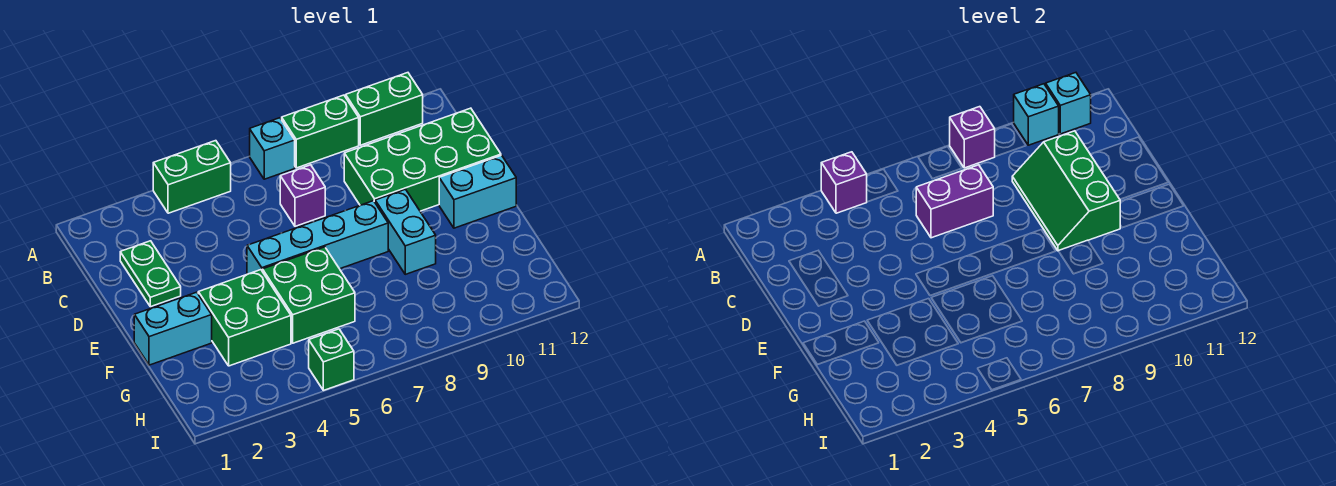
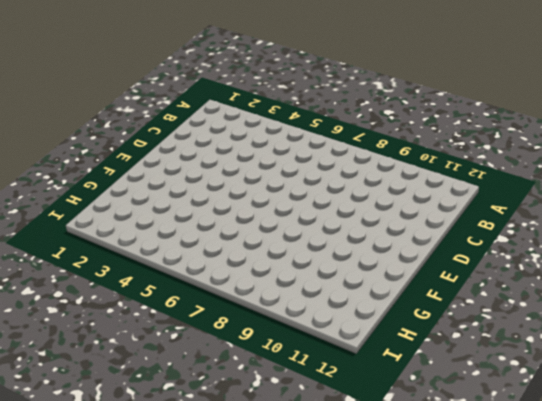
none -> green 1x2 brick [153,141,231,213]
none -> cyan 1x1 brick [250,118,295,179]
none -> green 1x2 brick [282,95,359,168]

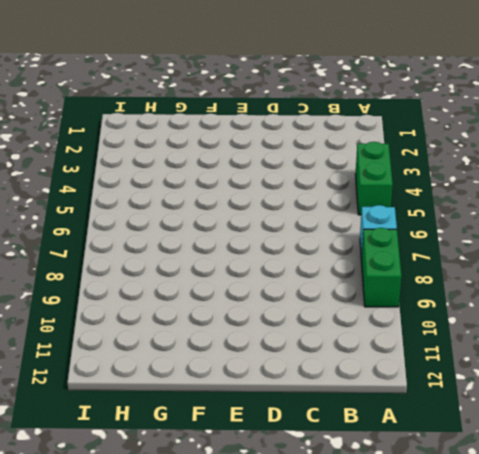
none -> green 1x2 brick [346,73,423,145]
none -> green 1x2 plate [120,241,181,307]
none -> purple 1x1 brick [280,165,325,226]

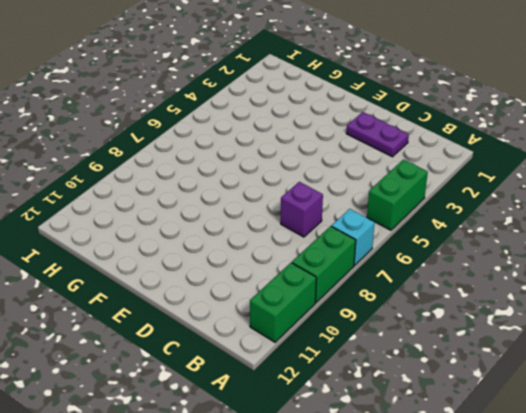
purple 1x2 plate [346,112,409,157] -> green 1x2 plate [120,241,181,307]
none -> green 2x4 brick [344,108,501,211]
none -> cyan 1x4 brick [247,201,388,274]
none -> cyan 1x2 brick [375,189,436,274]

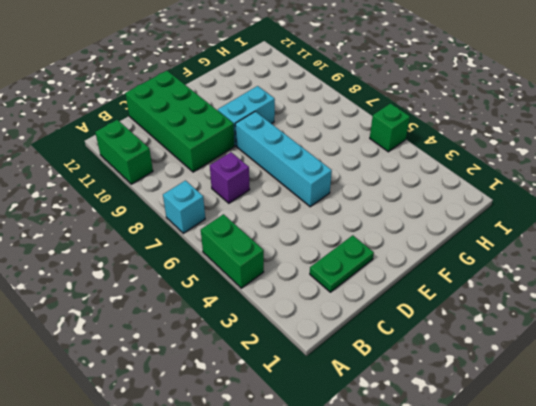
none -> green 1x2 brick [282,95,359,168]
none -> cyan 1x2 brick [439,155,516,228]
none -> cyan 1x2 brick [134,292,212,365]

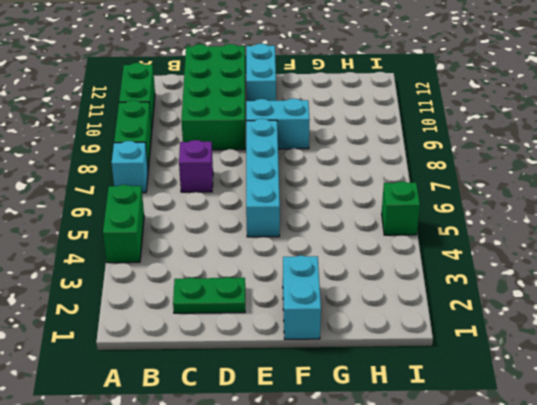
none -> green 2x2 brick [198,270,291,366]
none -> green 2x2 brick [262,247,355,343]
none -> purple 1x1 brick [821,152,867,213]

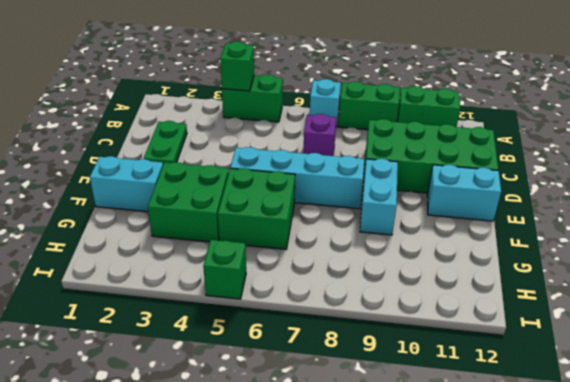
green 1x1 brick [220,42,254,91] -> purple 1x1 brick [821,152,867,213]
none -> purple 1x1 brick [950,107,995,168]
none -> cyan 1x1 brick [1014,84,1059,145]
none -> cyan 1x1 brick [1046,73,1091,134]

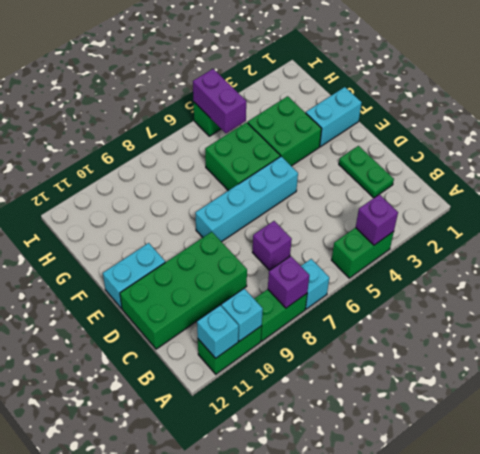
purple 1x2 brick [193,69,246,133] -> purple 1x2 brick turned to [916,165,993,238]
none -> cyan 1x2 brick [375,189,436,274]
none -> green 2x3 slope [1012,131,1120,251]

